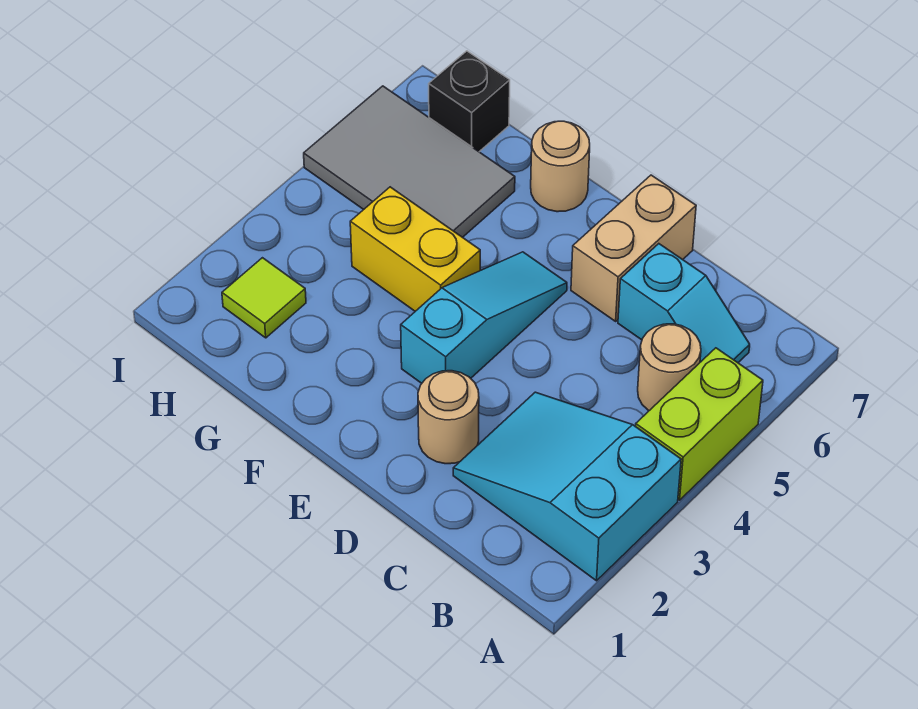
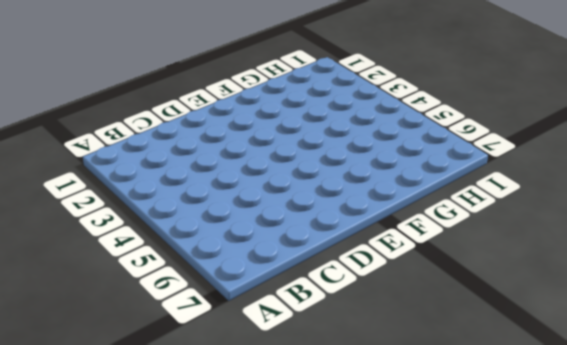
none -> cyan 2x3 slope [453,392,681,581]
none -> lime 1x2 brick [636,348,763,500]
none -> tan 1x1 round brick [638,324,701,411]

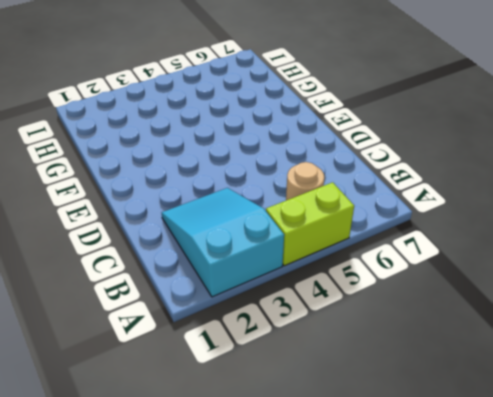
none -> cyan 1x2 slope [618,244,750,363]
none -> tan 1x1 round brick [418,371,479,464]
none -> tan 1x2 brick [571,175,696,321]

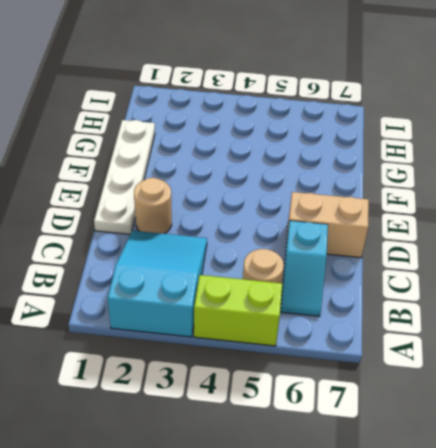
white 1x4 plate [94,120,155,234] -> none
none -> cyan 1x3 slope [401,252,567,383]
none -> yellow 1x2 brick [350,187,480,311]
none -> tan 1x1 round brick [531,121,590,212]

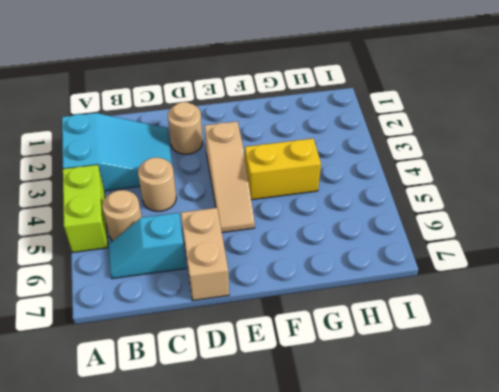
tan 1x1 round brick [138,157,176,211] -> tan 1x1 round brick moved to [531,121,590,212]
tan 1x3 slope [205,122,255,233] -> cyan 1x3 slope [401,252,567,383]
none -> grey 2x3 tile [304,86,515,237]
none -> lime 1x1 tile [222,258,306,338]
none -> black 1x1 brick [429,51,510,152]

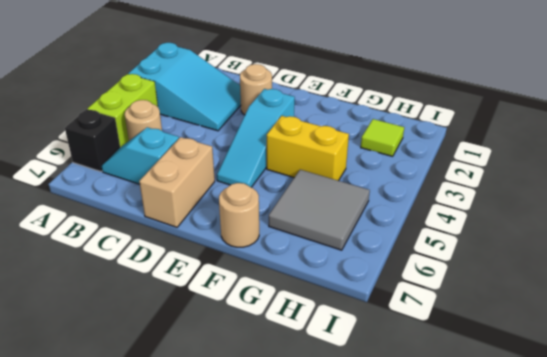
black 1x1 brick [65,109,120,172] -> black 1x1 brick moved to [429,51,510,152]
grey 2x2 tile [269,170,370,250] -> grey 2x3 tile [304,86,515,237]

